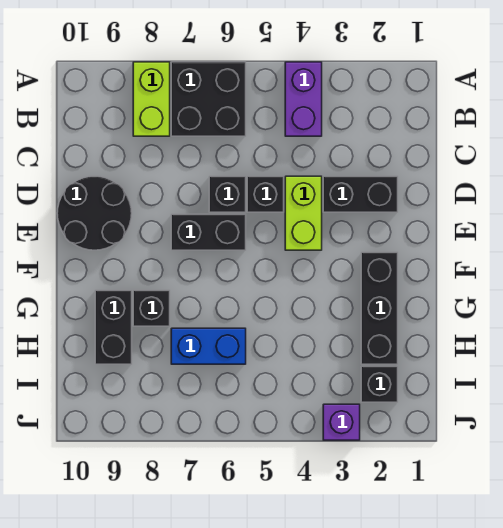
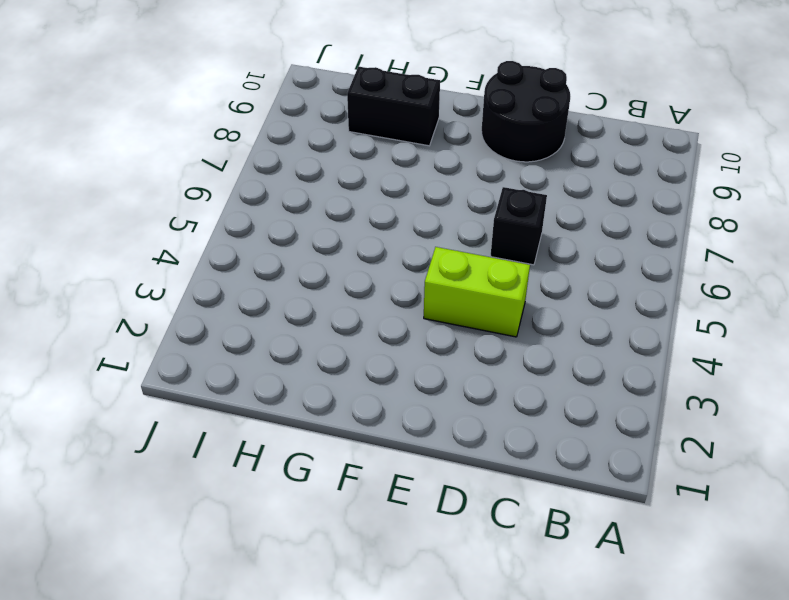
none -> purple 1x2 brick [285,62,322,136]
none -> black 2x2 brick [171,62,246,136]
none -> lime 1x2 brick [133,62,170,136]

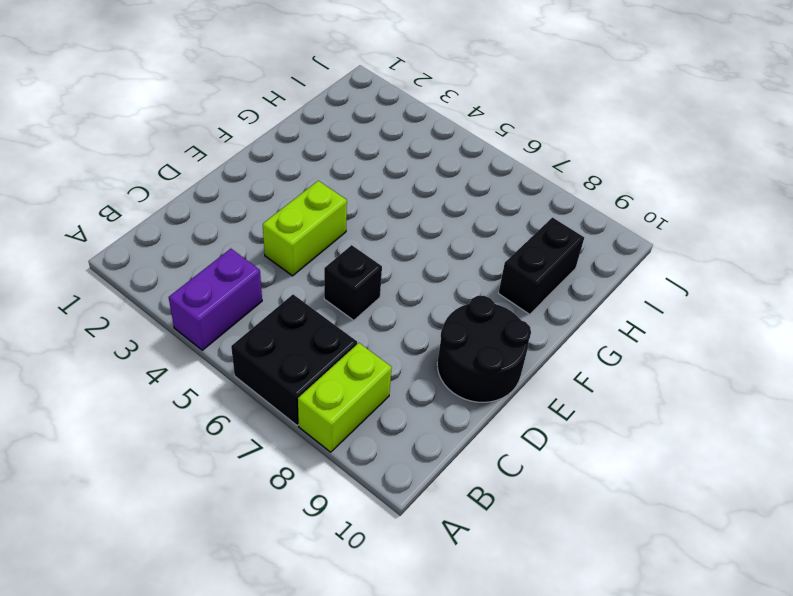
none -> black 1x2 brick [323,176,398,212]
none -> black 1x1 brick [247,176,284,212]
none -> black 1x2 brick [171,214,246,250]

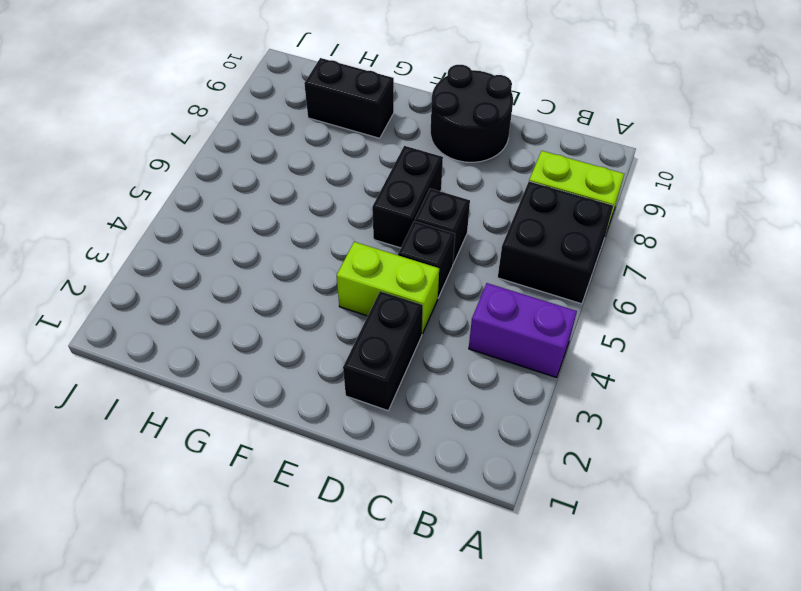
none -> black 1x3 brick [361,252,398,364]
none -> black 1x1 brick [133,290,170,326]
none -> blue 1x2 brick [171,328,246,364]

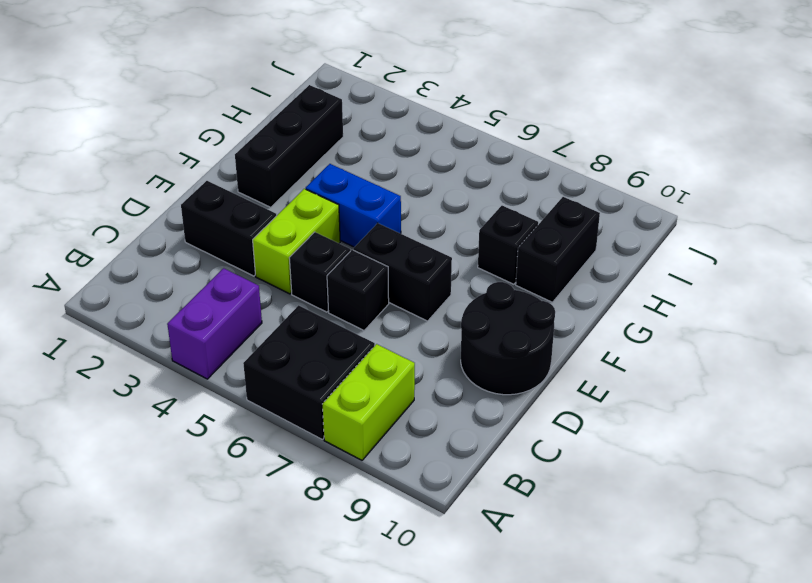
blue 1x2 brick [306,164,401,247] -> blue 1x2 brick moved to [171,328,246,364]
none -> black 1x1 brick [361,366,398,402]
none -> purple 1x1 brick [323,404,360,440]

